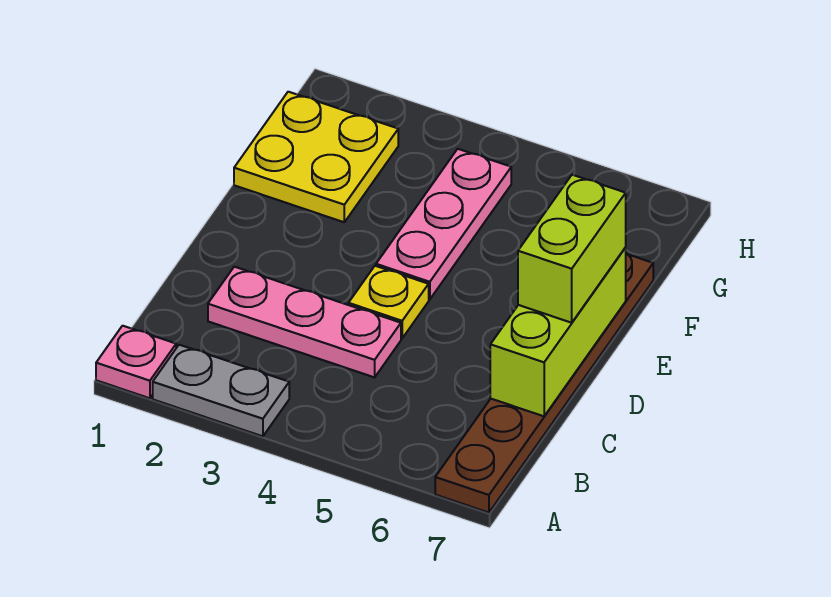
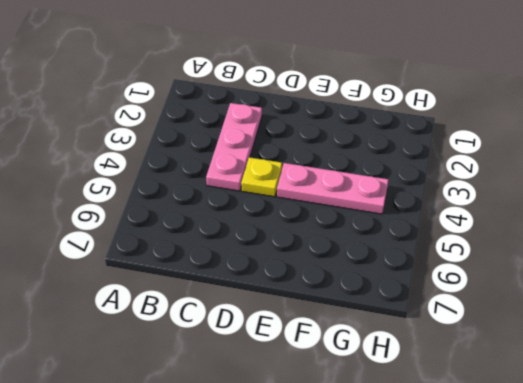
none -> pink 1x1 plate [96,326,176,398]
none -> grey 1x2 plate [153,345,289,436]

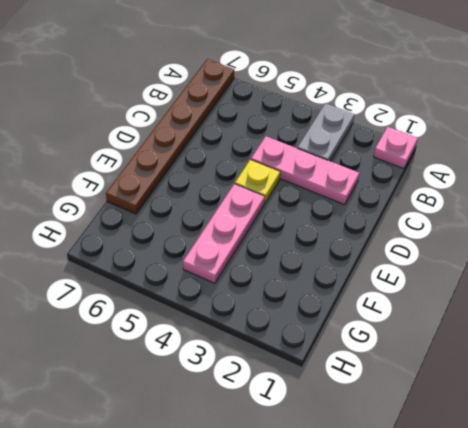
grey 1x2 plate [298,103,354,161] -> grey 1x2 plate turned to [153,345,289,436]
none -> yellow 2x2 plate [234,92,398,222]
none -> lime 1x3 brick [490,248,626,416]

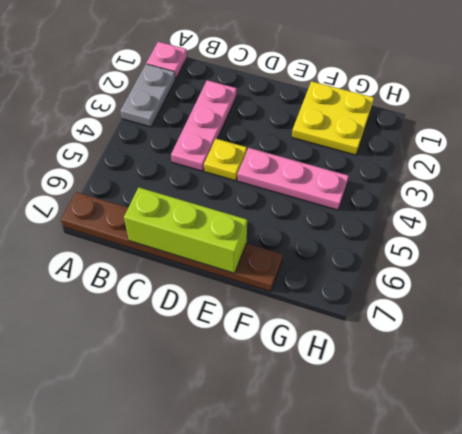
none -> lime 1x2 brick [518,175,626,323]

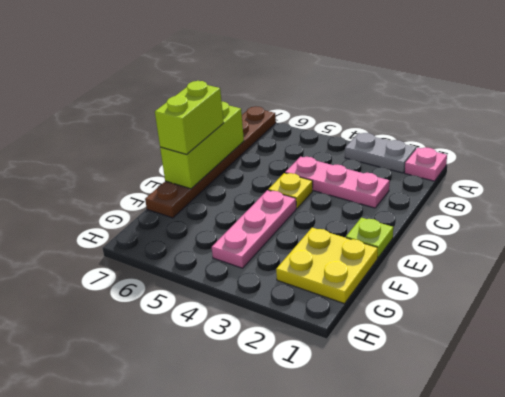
lime 1x1 plate [346,218,393,258] -> none

